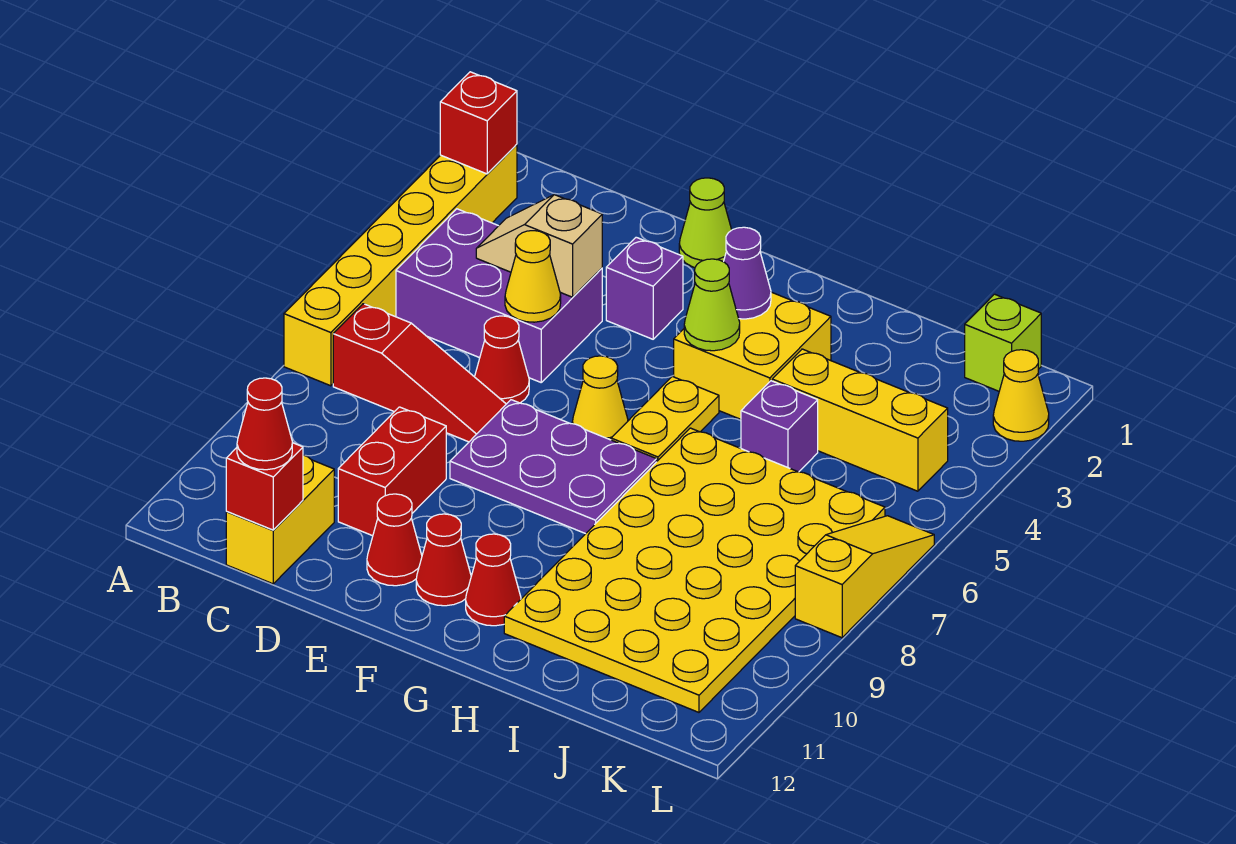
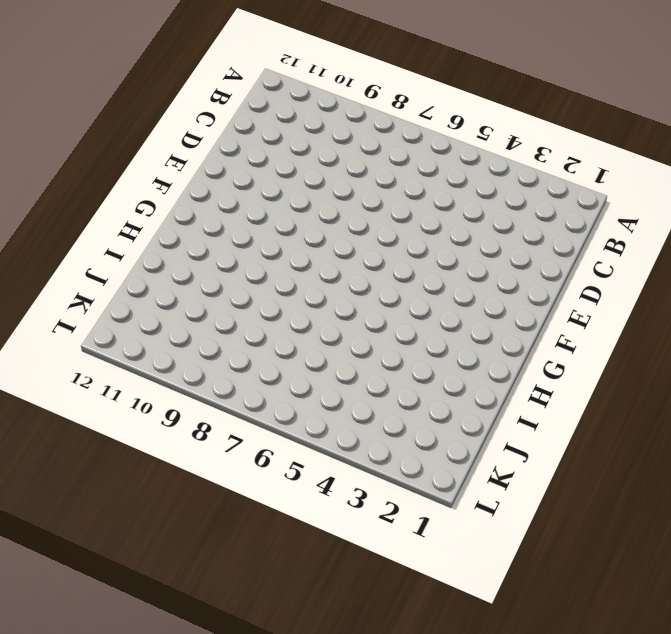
none -> yellow 1x6 brick [284,144,517,386]
none -> purple 2x3 brick [396,209,602,382]
none -> red 1x3 slope [333,304,506,442]

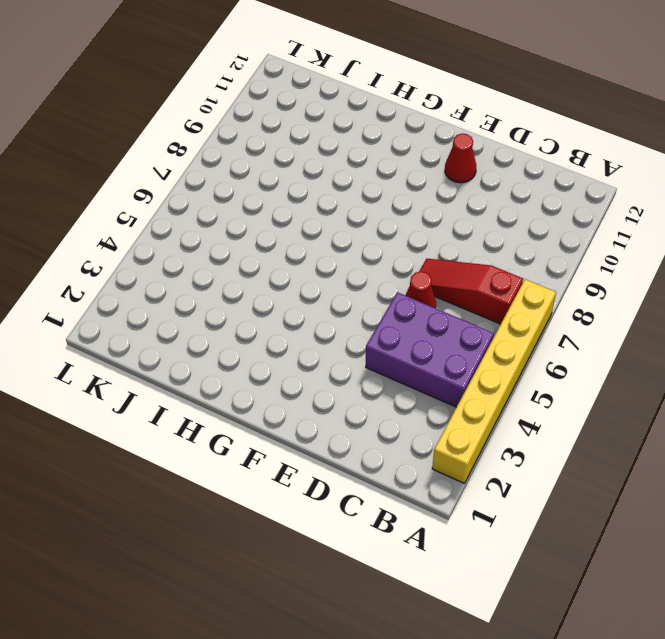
none -> yellow 1x2 brick [226,455,334,584]
none -> red 1x2 brick [338,407,446,536]
none -> lime 1x1 cone [679,178,732,267]

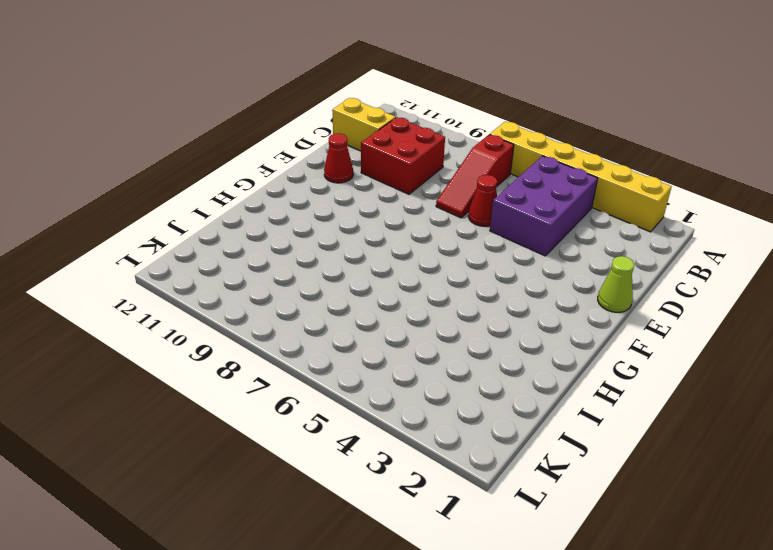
red 2x2 brick [361,117,445,194] -> red 1x2 brick [338,407,446,536]
none -> purple 1x1 brick [606,237,683,339]
none -> purple 2x3 plate [450,400,657,534]
none -> yellow 1x1 cone [572,356,628,440]

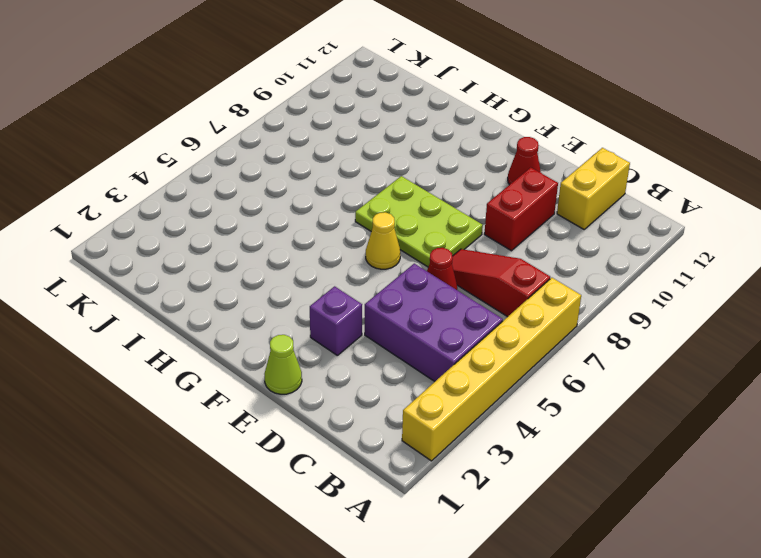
lime 2x3 plate [355,176,483,267] -> purple 2x3 plate [450,400,657,534]
none -> red 1x1 cone [416,514,471,606]
none -> yellow 2x2 brick [674,292,831,419]
none -> yellow 1x2 plate [611,376,719,461]

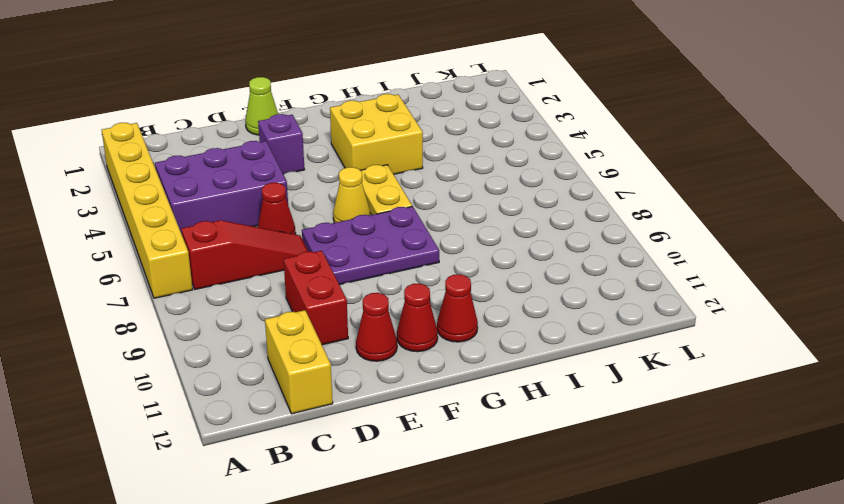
none -> yellow 4x6 plate [504,428,885,712]
none -> yellow 1x3 brick [772,349,948,491]
none -> purple 1x1 brick [741,381,818,472]

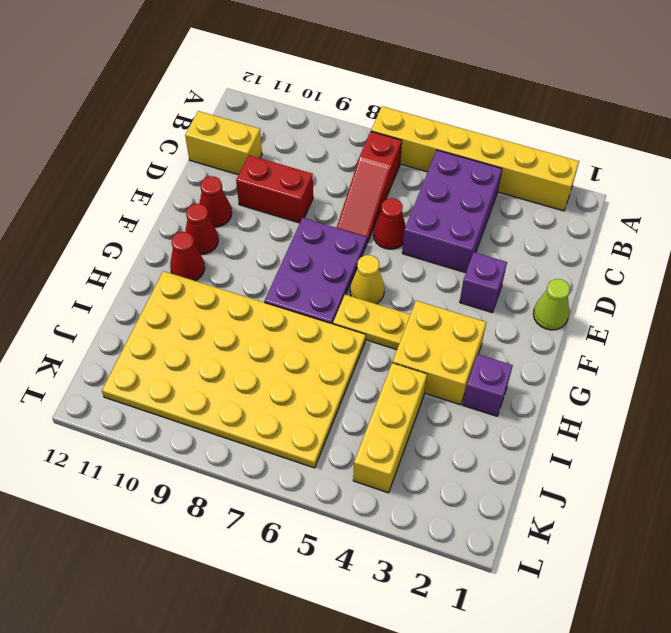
purple 1x1 brick [463,354,513,416] -> purple 1x1 brick moved to [741,381,818,472]
none -> lime 1x1 brick [965,294,1041,391]
none -> yellow 1x1 cone [993,350,1049,441]
none -> yellow 1x3 slope [795,516,934,638]

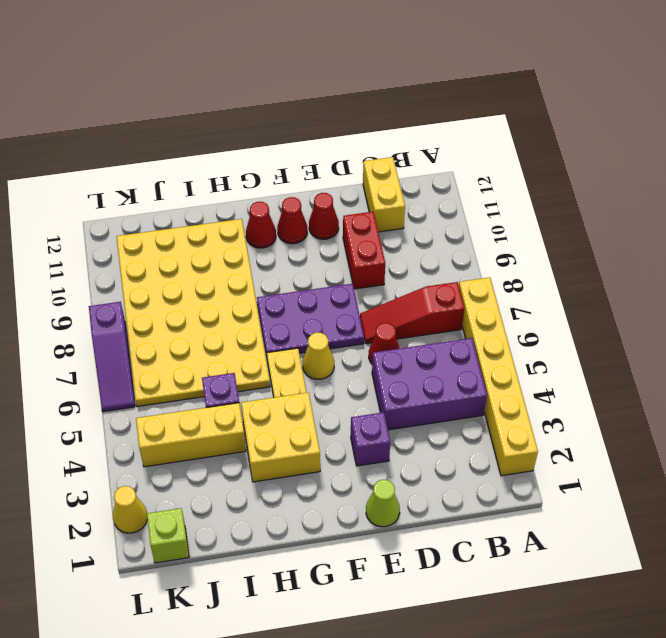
purple 1x3 slope [89,302,135,412] -> yellow 1x3 slope [795,516,934,638]
none -> red 1x1 brick [440,72,517,174]
none -> tan 1x2 slope [476,195,602,297]
none -> red 1x1 brick [226,443,303,530]

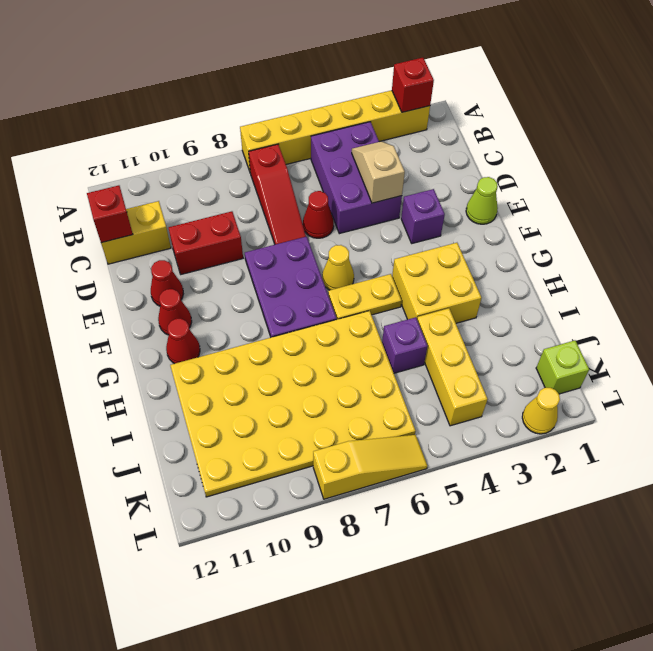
none -> yellow 1x1 cone [505,231,561,322]
none -> purple 1x1 cone [724,227,771,319]
none -> lime 1x1 cone [684,259,740,351]

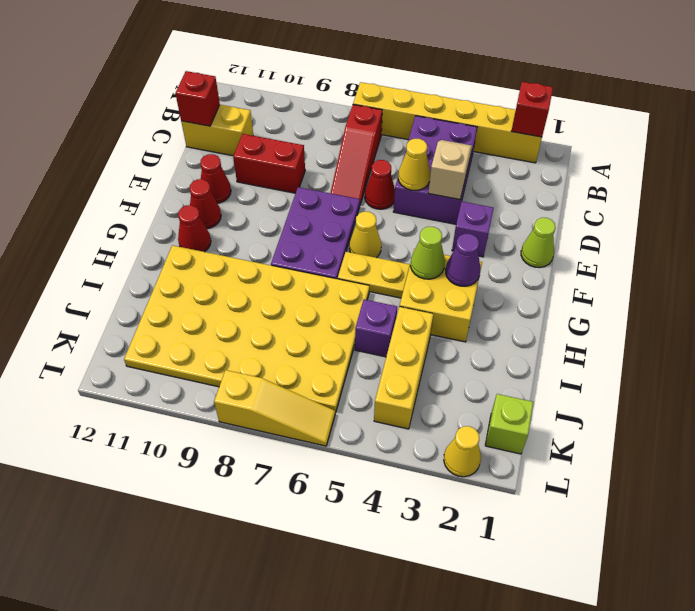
none -> red 1x1 cone [237,378,292,470]

